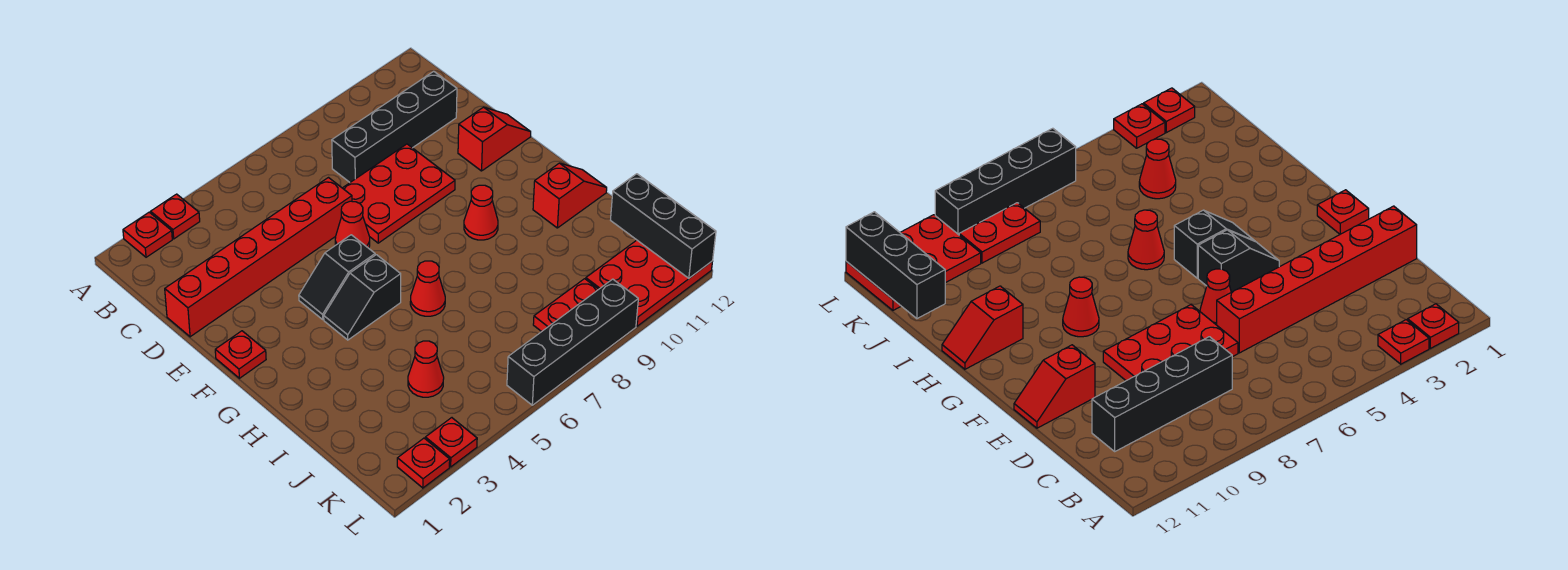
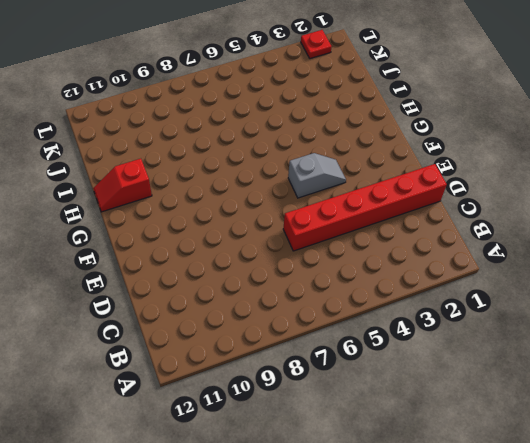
grey 1x2 slope [288,153,346,198] -> black 1x2 slope [299,235,375,319]
none -> red 1x1 plate [123,212,172,257]
none -> red 1x1 plate [151,194,200,239]
none -> black 1x4 brick [332,71,457,182]

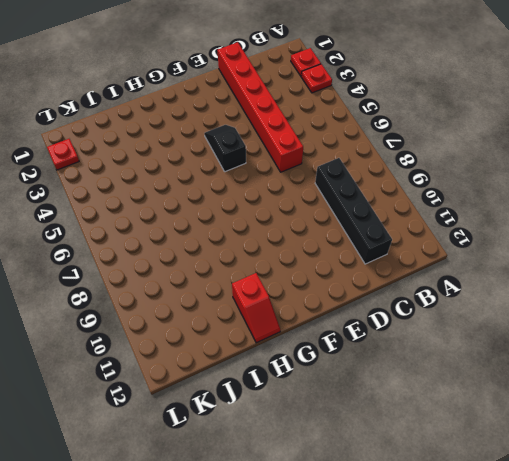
none -> red 2x3 plate [343,144,455,243]
none -> red 1x1 cone [335,201,370,248]
none -> red 1x2 slope [458,107,531,171]

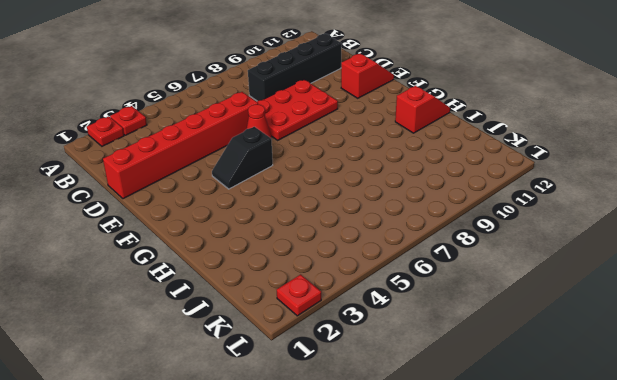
none -> red 1x1 plate [215,331,266,378]
none -> black 1x2 slope [324,255,401,340]
none -> red 1x1 cone [464,185,498,240]

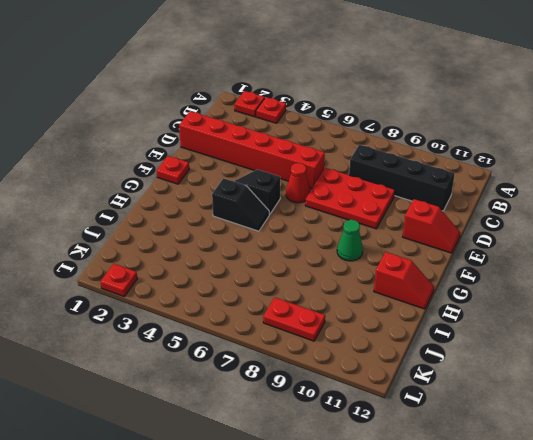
black 1x2 slope [212,178,269,231] -> black 1x2 slope turned to [324,255,401,340]
green 1x1 cone [337,220,363,261] -> red 1x1 cone [464,185,498,240]
none -> red 1x1 cone [410,261,445,316]
none -> red 1x1 cone [408,341,444,397]
none -> red 2x3 plate [586,240,713,326]

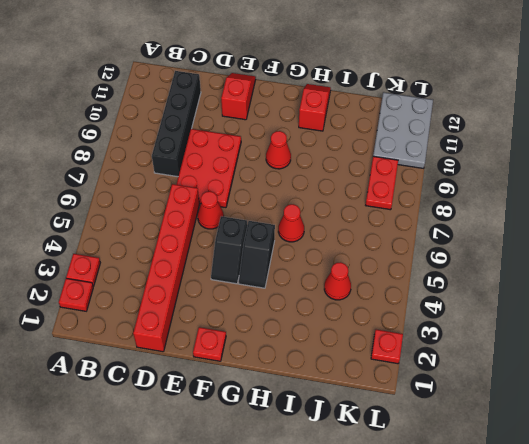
grey 2x3 plate [373,92,433,168] -> red 2x3 plate [586,240,713,326]
none -> red 1x1 plate [425,418,477,467]
none -> black 1x4 brick [507,279,638,405]
none -> black 1x3 brick [611,174,716,278]

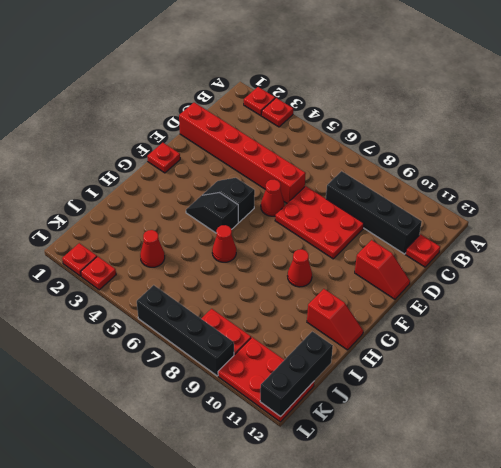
red 1x1 plate [406,234,440,267] -> none

